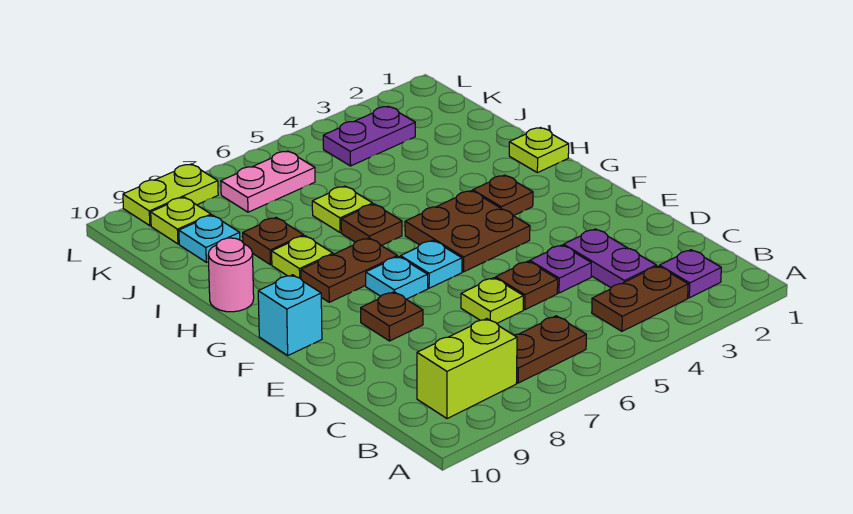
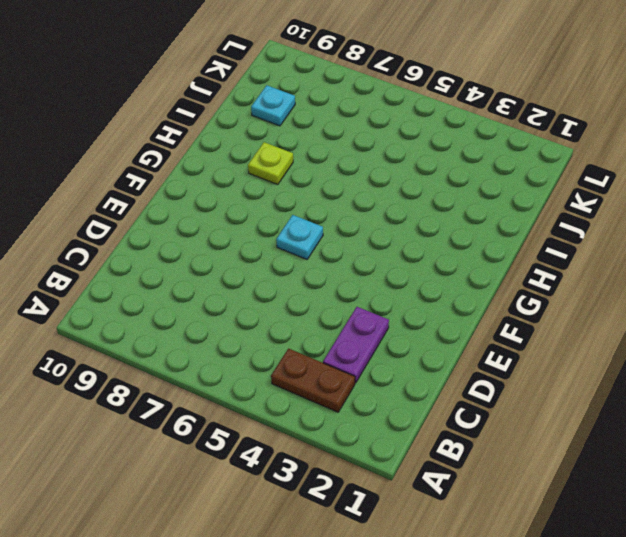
none -> purple 1x1 plate [659,250,721,298]
none -> brown 1x2 plate [514,316,586,383]
none -> lime 1x2 brick [417,319,517,419]

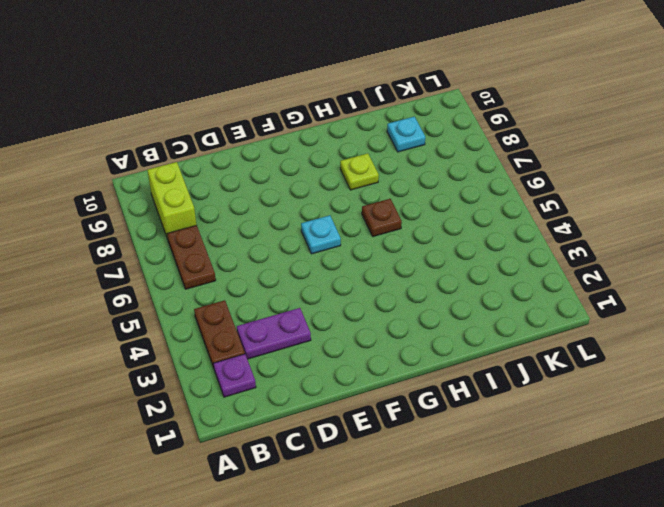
none -> purple 1x1 plate [530,245,591,293]
none -> brown 1x1 plate [496,261,558,310]
none -> lime 1x1 plate [461,278,523,323]

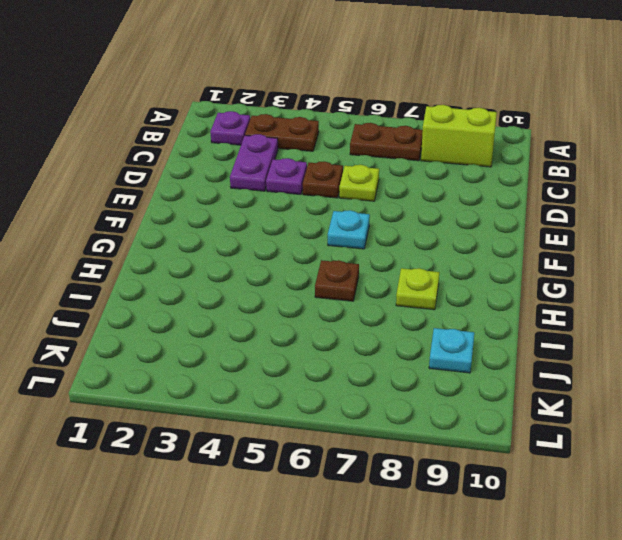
none -> brown 1x1 plate [361,292,423,341]
none -> brown 2x2 plate [405,191,530,272]
none -> cyan 1x1 plate [366,257,428,299]

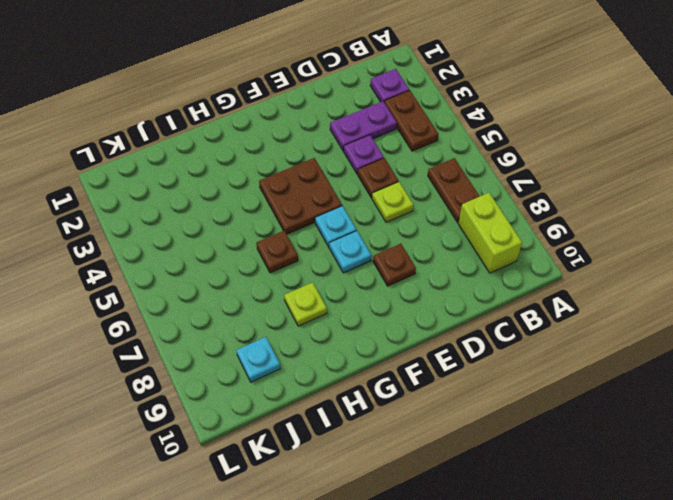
none -> cyan 1x1 brick [258,275,322,355]
none -> brown 1x1 plate [473,175,533,216]
none -> brown 1x2 plate [301,238,397,302]

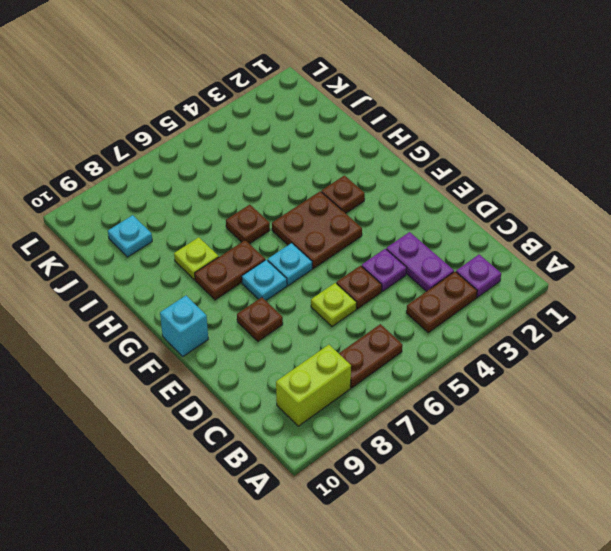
none -> lime 1x1 plate [509,128,569,173]
none -> pink 1x1 round brick [208,238,254,312]
none -> lime 1x1 plate [312,186,373,233]

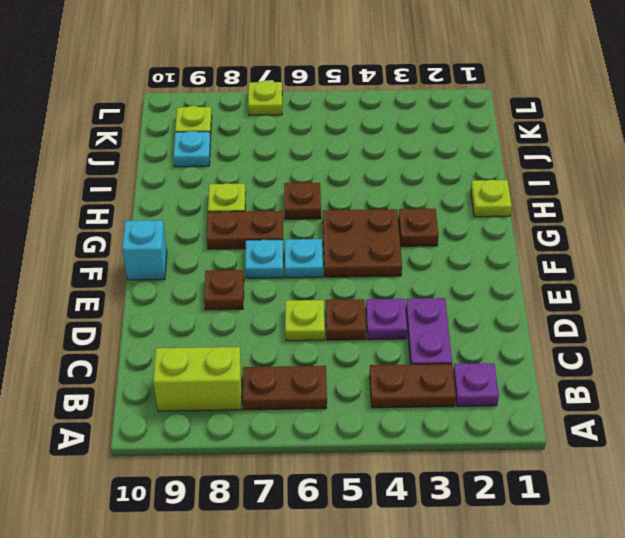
lime 1x1 plate [248,81,282,115] -> lime 1x1 plate moved to [312,186,373,233]
none -> pink 1x1 round brick [208,238,254,312]
none -> brown 1x1 plate [243,218,304,265]
none -> purple 1x2 plate [323,106,415,166]

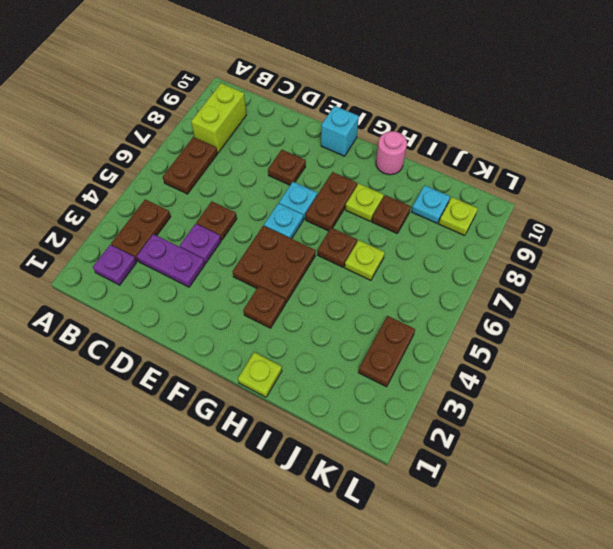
brown 1x2 plate [358,316,415,387] -> purple 1x2 plate [323,106,415,166]
none -> lime 1x1 plate [461,278,523,323]
none -> pink 1x2 plate [221,151,315,212]
none -> lime 1x2 plate [123,164,218,226]

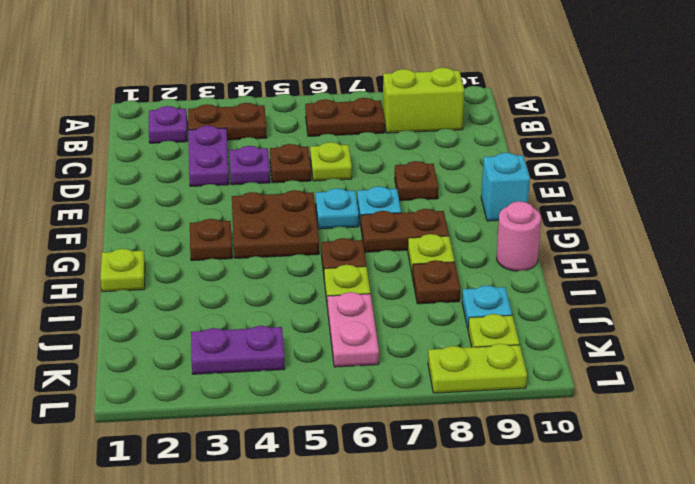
pink 1x2 plate [327,292,379,367] -> pink 1x2 plate turned to [221,151,315,212]

